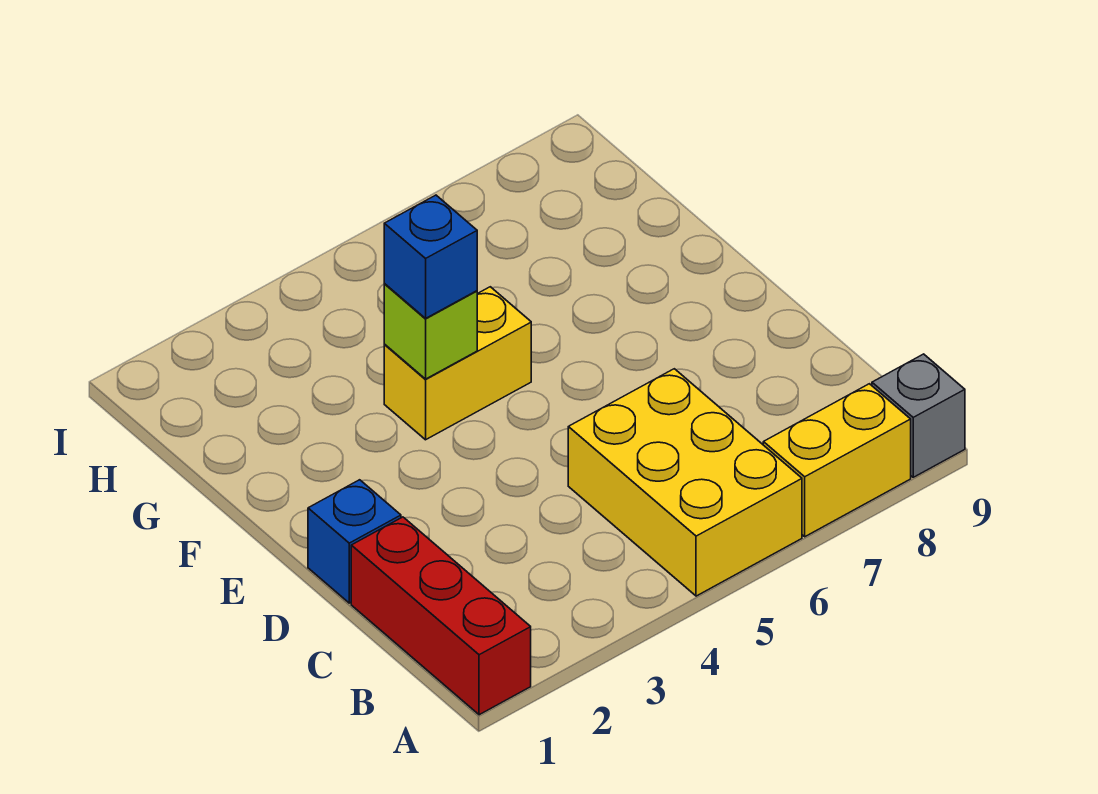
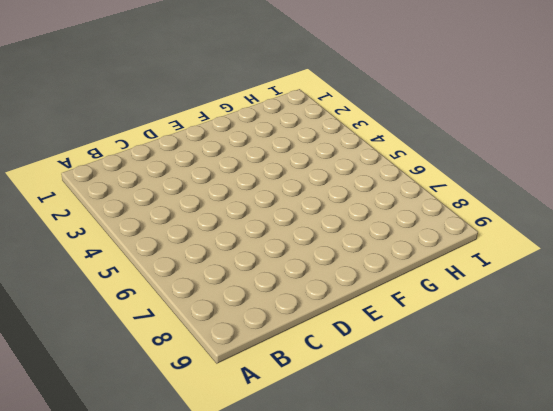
none -> red 1x3 brick [351,517,531,715]
none -> yellow 2x3 brick [568,369,802,596]

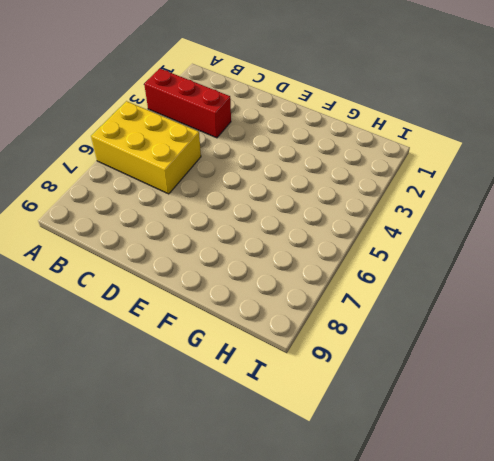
red 1x3 brick [144,69,231,138] -> red 1x3 brick moved to [351,517,531,715]
none -> yellow 1x2 brick [763,384,911,537]
none -> grey 1x1 brick [872,354,965,477]

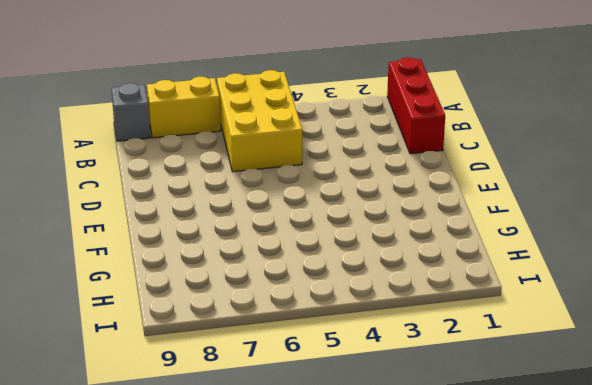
none -> blue 1x1 brick [308,480,401,603]
none -> yellow 1x2 brick [384,287,531,440]

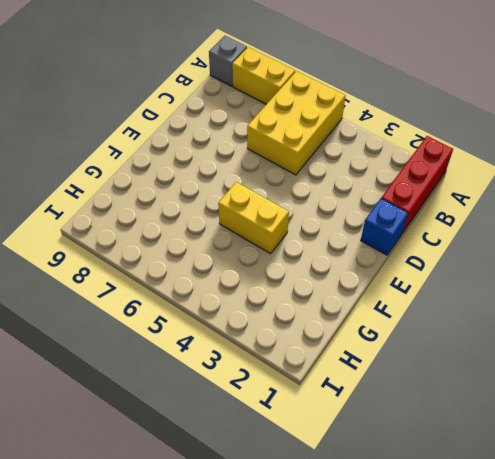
none -> lime 1x1 brick [384,284,477,379]
none -> blue 1x1 brick [384,195,477,318]

